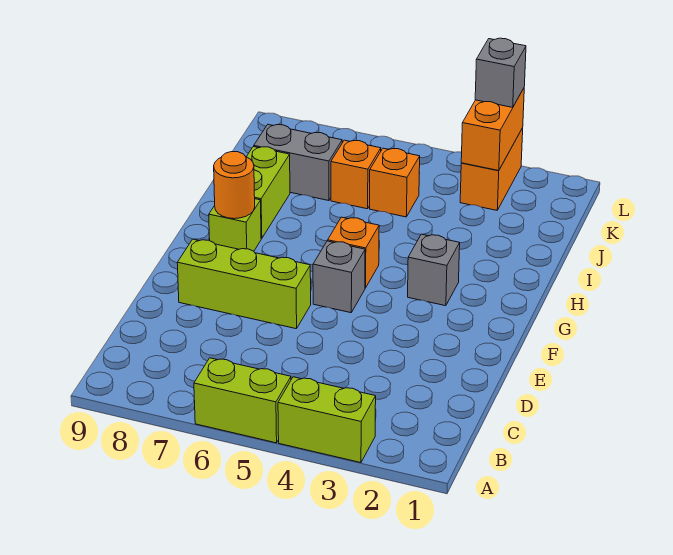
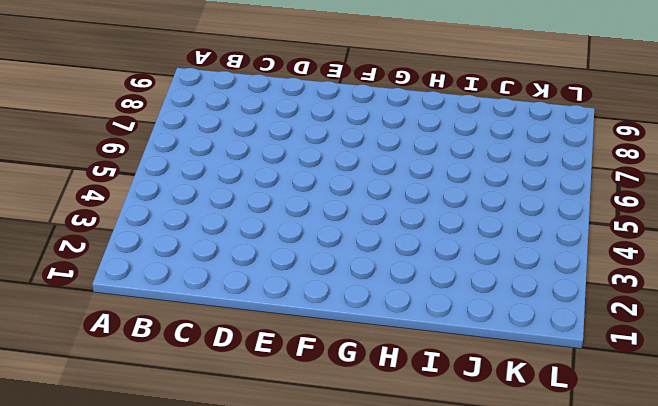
none -> lime 1x2 brick [278,377,376,463]
none -> lime 1x2 brick [194,358,291,443]
none -> lime 1x3 brick [177,239,311,329]

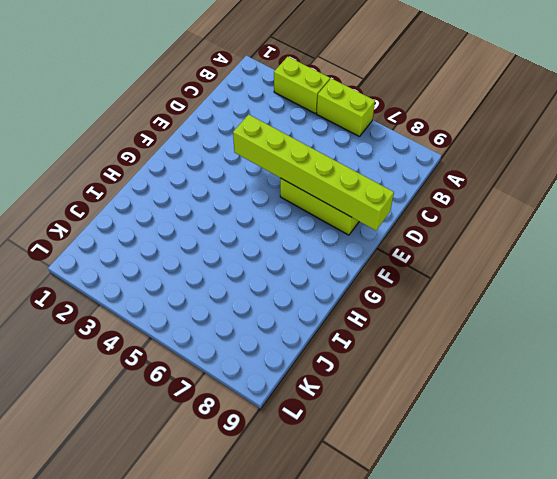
lime 1x6 brick [233,115,394,230] -> none
none -> grey 1x1 brick [313,241,365,313]
none -> grey 1x1 brick [408,234,460,306]
none -> orange 1x1 brick [328,217,379,288]

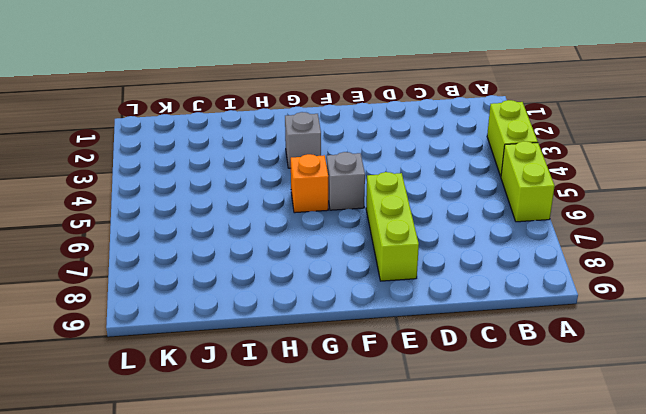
none -> lime 1x1 brick [209,199,261,251]
none -> lime 1x2 brick [247,147,290,239]
none -> orange 1x1 brick [370,148,420,217]

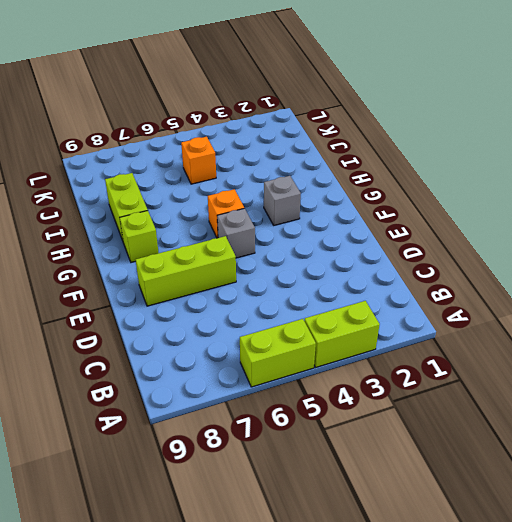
none -> orange 1x1 brick [331,140,381,209]
none -> grey 1x2 brick [254,125,342,201]
none -> orange 1x2 brick [460,128,523,210]

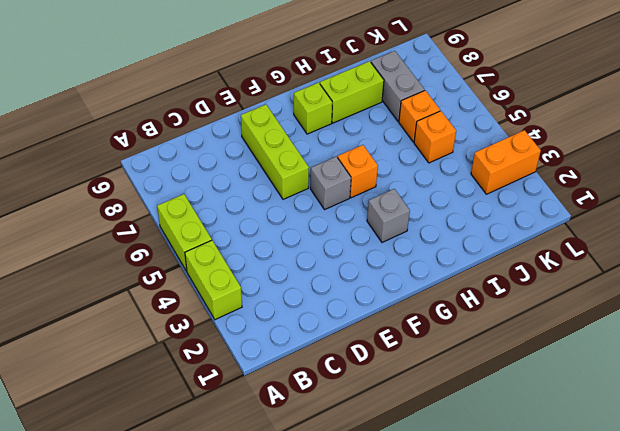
none -> orange 1x1 round brick [214,152,255,219]
none -> orange 1x2 brick [461,88,524,171]
none -> grey 1x1 brick [475,38,526,107]

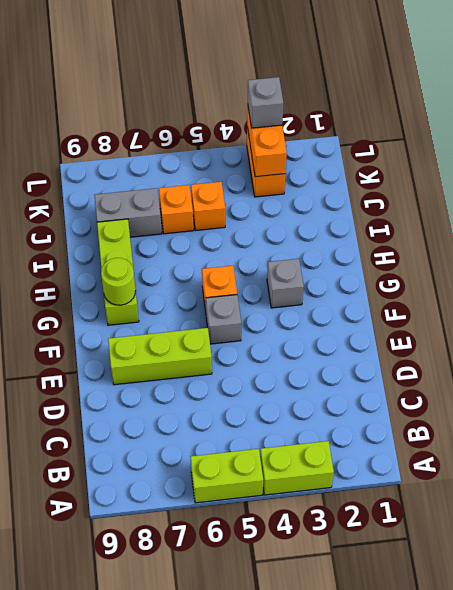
lime 1x1 round brick [101,258,136,305] -> orange 1x1 round brick [214,152,255,219]

